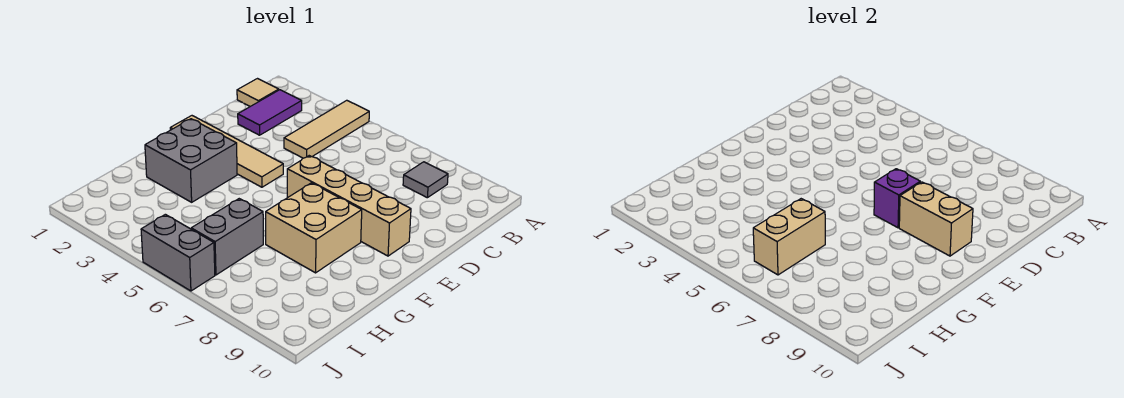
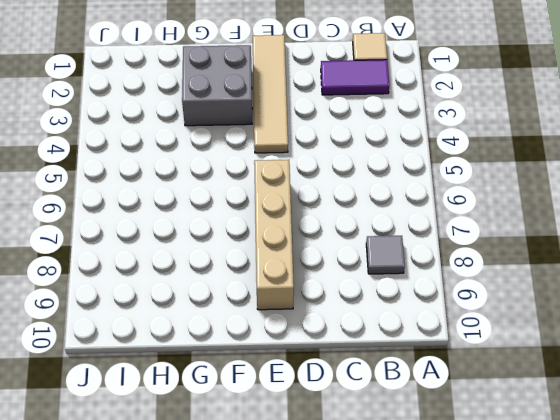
none -> tan 1x3 tile [284,100,369,158]
none -> tan 2x2 brick [266,183,362,273]
none -> grey 1x2 brick [191,199,263,275]

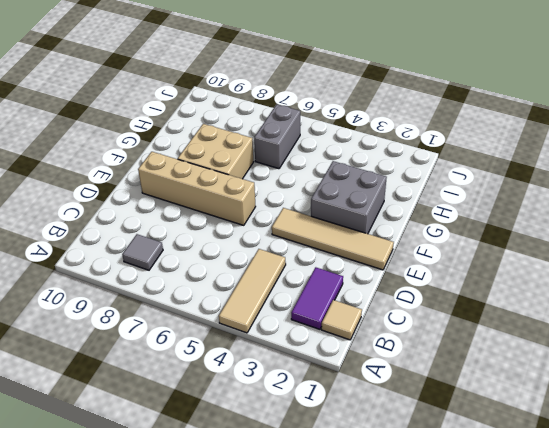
none -> grey 1x2 brick [141,214,215,291]
none -> purple 1x1 brick [874,169,920,228]
none -> tan 1x2 brick [899,182,973,256]

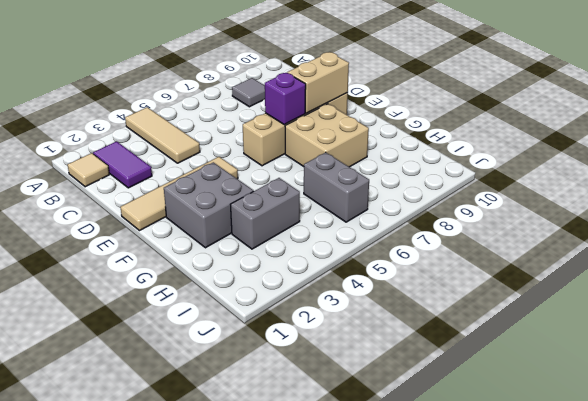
grey 1x2 brick [230,178,300,249] -> grey 1x2 brick moved to [141,214,215,291]
none -> tan 1x2 brick [753,199,825,275]

